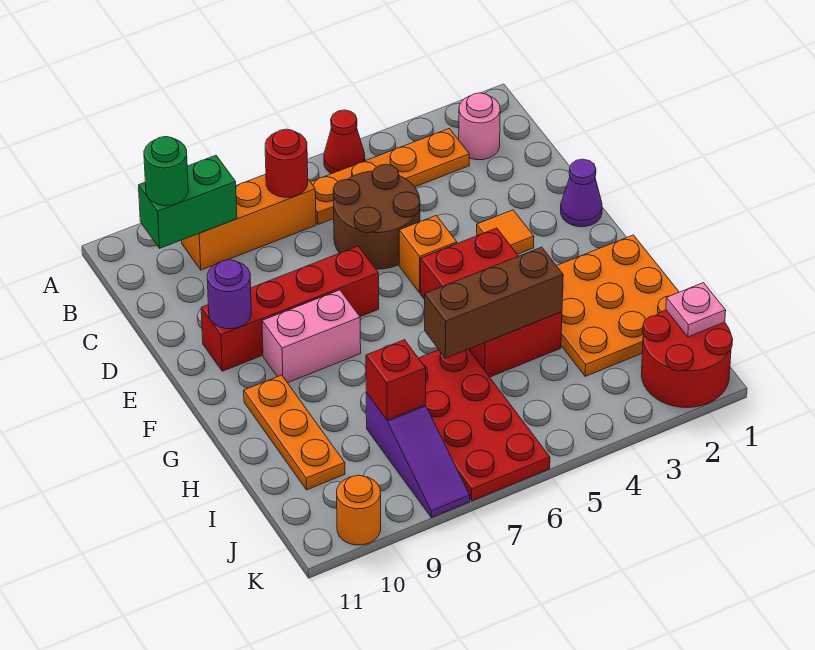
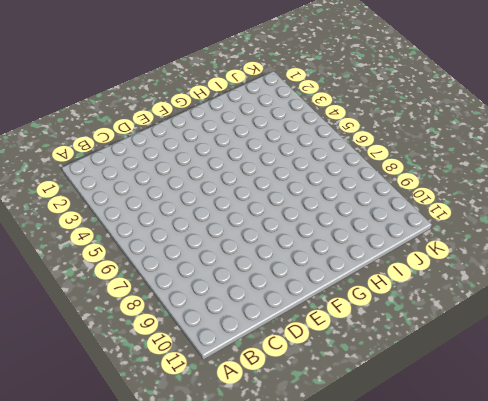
none -> red 1x1 cone [324,110,365,174]
none -> pink 1x1 round brick [459,93,500,160]
none -> orange 1x4 plate [311,128,469,224]

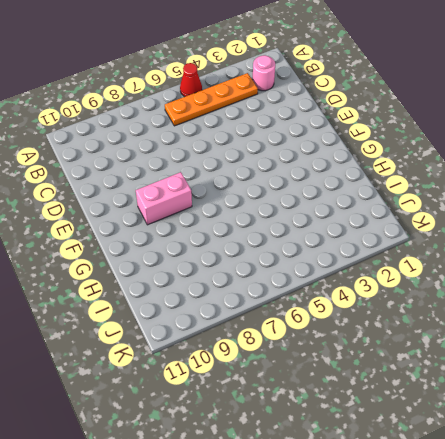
none -> orange 1x3 brick [182,174,316,270]
none -> brown 2x2 round brick [333,164,420,269]
none -> purple 1x1 cone [561,159,602,227]

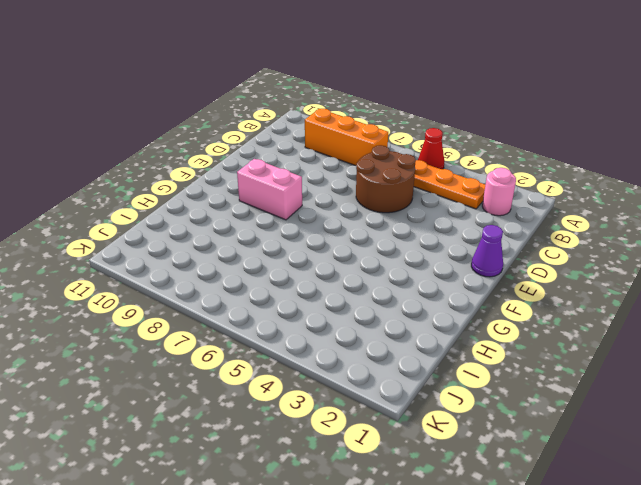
none -> orange 1x1 tile [477,210,534,254]
none -> orange 1x1 brick [399,216,457,293]
none -> red 1x4 brick [201,246,379,371]

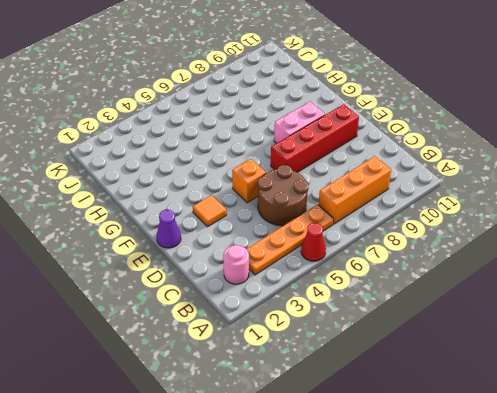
none -> red 2x3 brick [421,228,562,377]
none -> orange 3x3 plate [557,235,679,376]
none -> orange 1x3 plate [244,375,345,490]

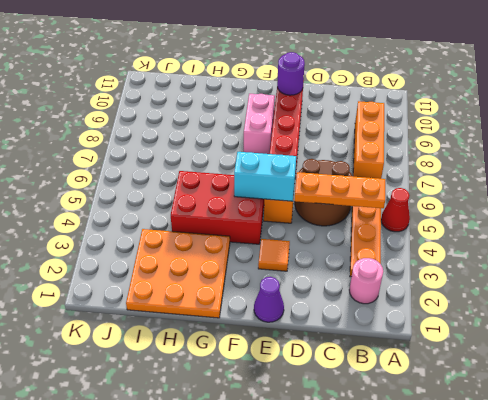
orange 1x3 plate [294,172,385,208] -> orange 1x3 plate moved to [244,375,345,490]
cyan 1x2 brick [234,152,296,201] -> none
none -> red 2x4 plate [419,349,550,501]
none -> purple 1x3 slope [366,393,470,517]
none -> red 2x2 round brick [641,310,733,408]

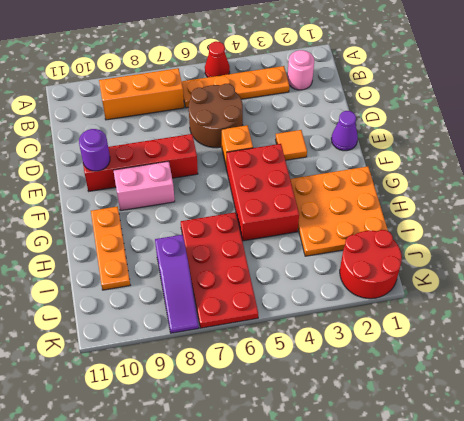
none -> orange 1x1 round brick [337,475,381,545]
none -> red 1x1 round brick [265,129,308,197]
none -> green 1x2 brick [139,155,237,248]

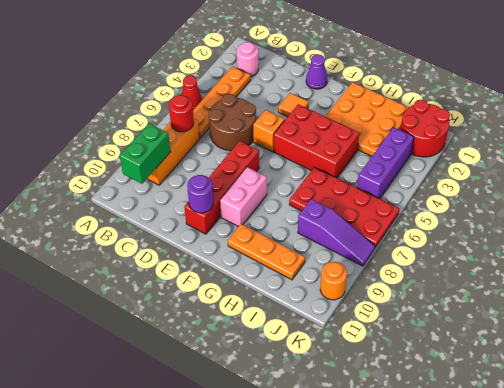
purple 1x3 brick [357,127,414,199] -> none
none -> brown 1x3 brick [425,247,563,358]
none -> red 1x1 brick [366,340,426,420]
none -> pink 1x1 plate [666,283,726,337]

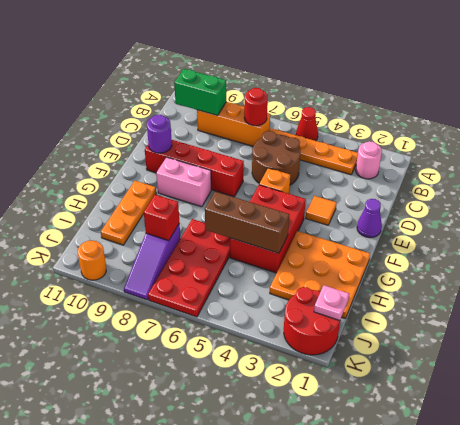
none -> green 1x1 round brick [144,136,188,206]

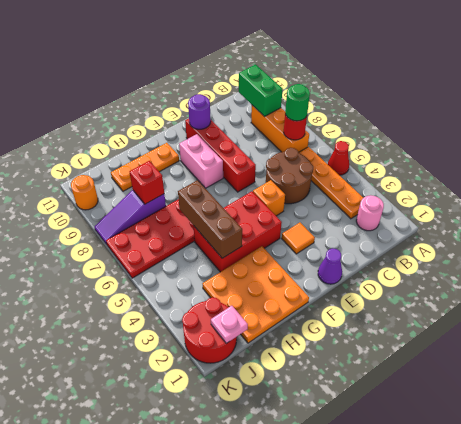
green 1x1 round brick [285,84,310,121] -> green 1x1 round brick moved to [144,136,188,206]

